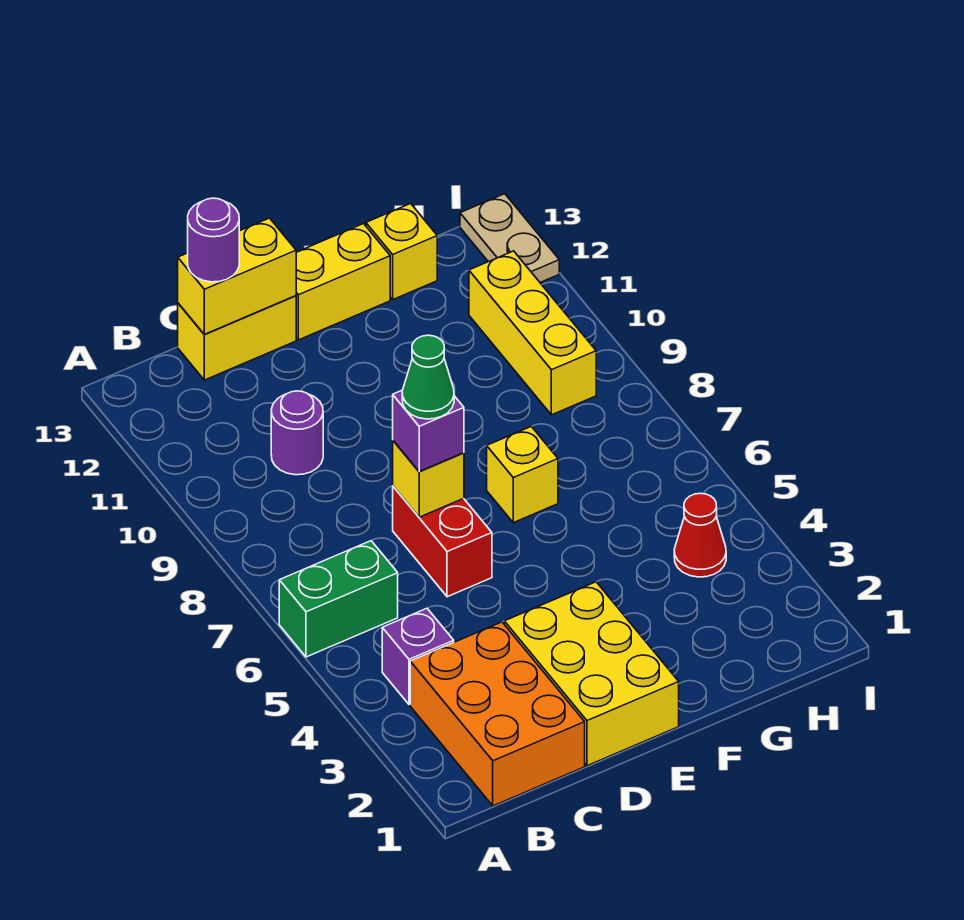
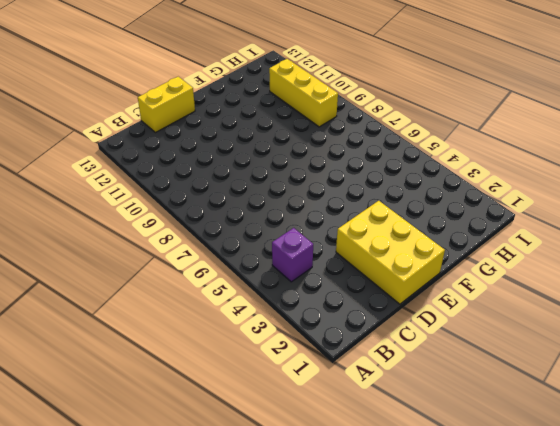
none -> green 1x2 brick [279,541,398,657]
none -> orange 2x3 brick [410,622,585,806]
none -> purple 1x1 round brick [271,391,323,475]

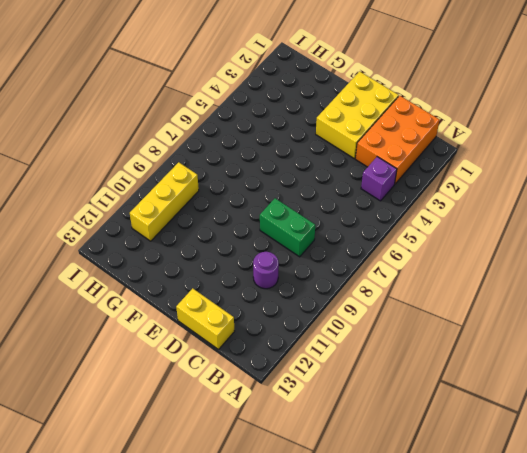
green 1x2 brick [260,198,315,257] -> green 1x2 brick moved to [279,541,398,657]
none -> red 1x2 brick [393,486,492,597]
none -> yellow 1x2 brick [296,224,390,340]
none -> yellow 1x1 brick [487,426,558,523]

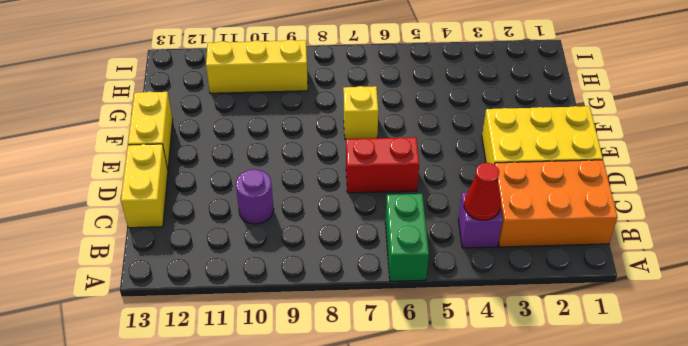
red 1x1 cone [464,163,501,220] -> red 1x1 cone moved to [674,493,726,577]
none -> yellow 1x1 brick [366,203,437,299]
none -> tan 1x2 plate [460,194,559,282]
none -> yellow 1x2 brick [178,218,296,334]

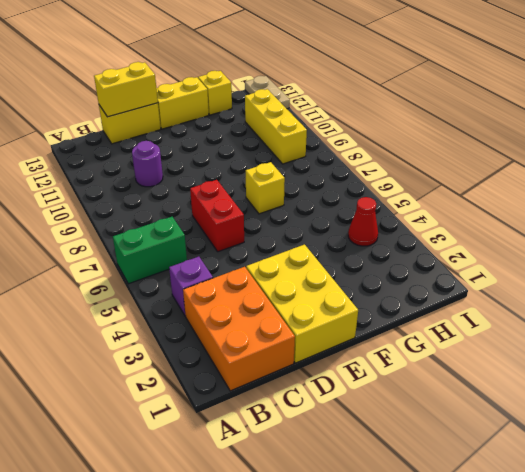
none -> yellow 1x1 brick [393,441,464,517]
none -> purple 1x1 round brick [188,198,239,282]
none -> purple 1x1 brick [393,391,464,471]

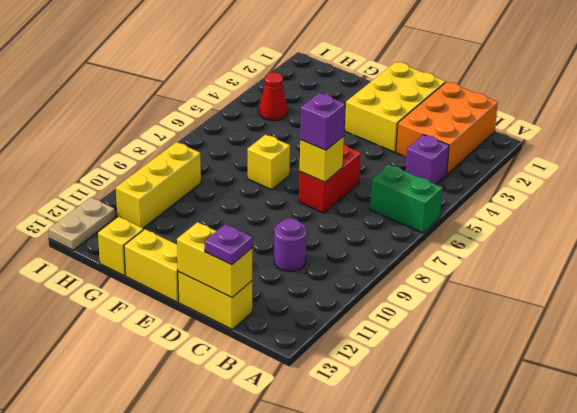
purple 1x1 plate [205,224,252,265] -> purple 1x1 round brick [188,198,239,282]
none -> green 1x1 cone [402,335,454,419]

